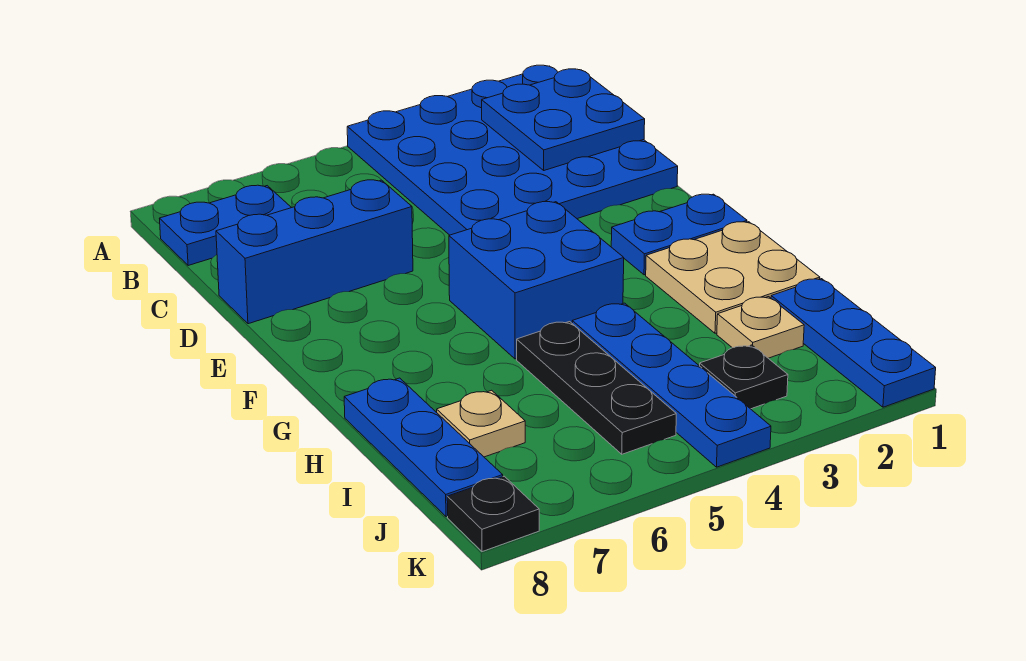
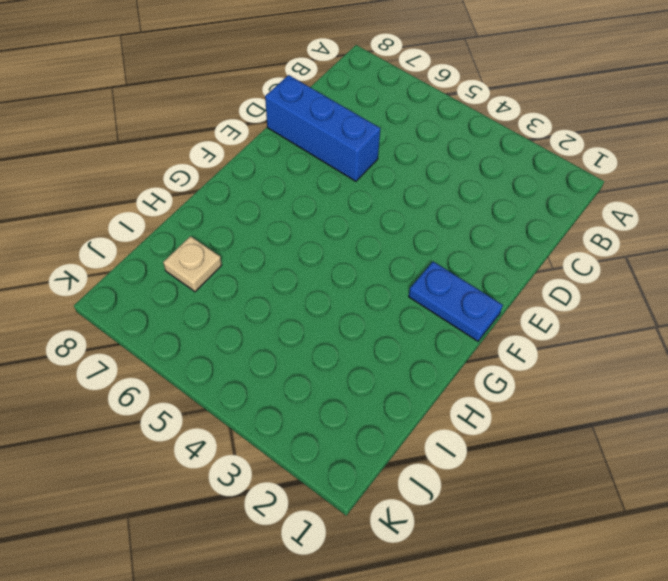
none -> blue 4x4 plate [347,65,678,235]
none -> blue 1x2 plate [159,185,291,266]
none -> blue 2x2 brick [449,202,624,359]

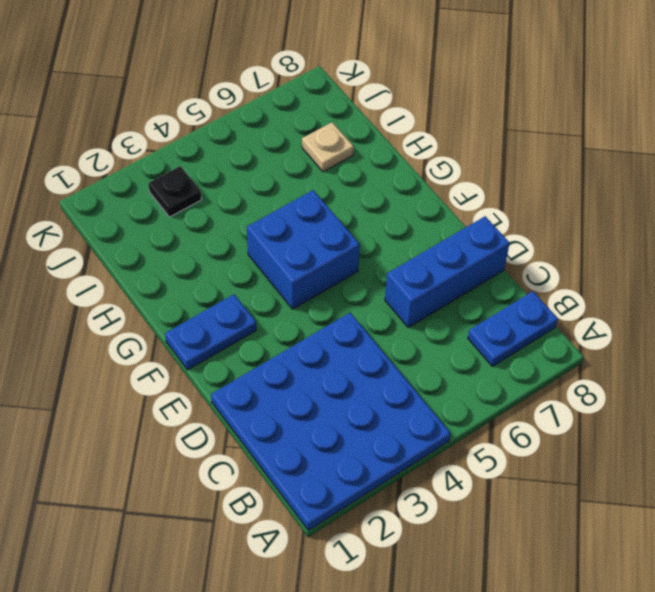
none -> tan 2x2 plate [646,222,820,333]
none -> blue 1x4 plate [572,303,771,467]
none -> black 1x3 plate [517,322,676,454]

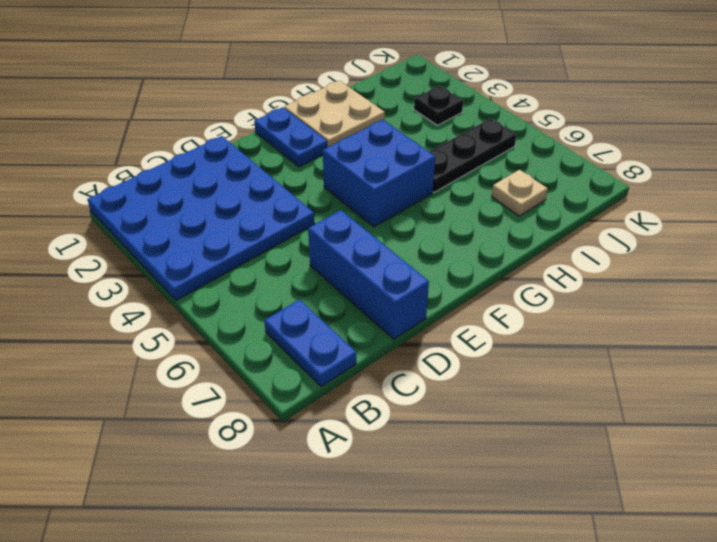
none -> blue 1x4 plate [572,303,771,467]
none -> blue 1x3 plate [344,378,503,517]
none -> blue 1x3 plate [771,279,936,407]

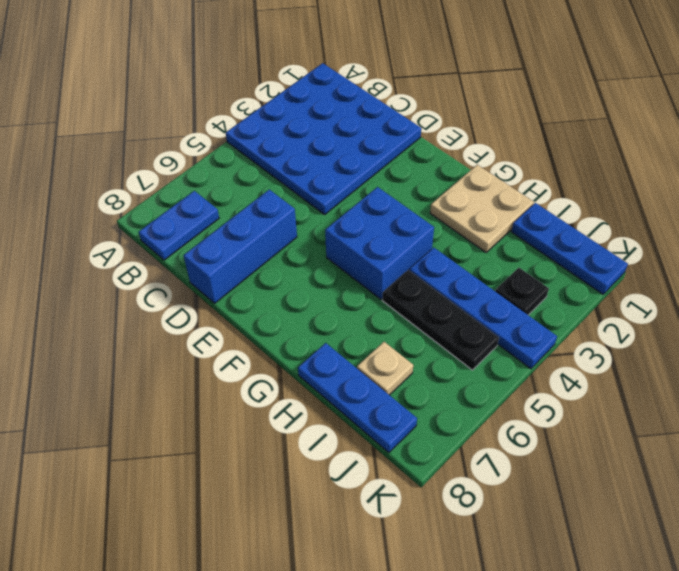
none -> blue 1x2 plate [611,194,747,275]
none -> tan 1x1 plate [717,297,804,358]
none -> black 1x1 plate [447,476,539,552]

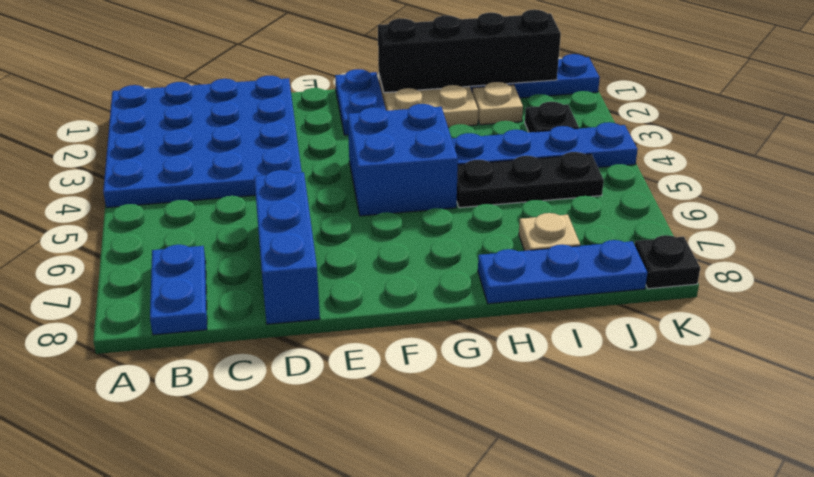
black 1x4 brick [378,10,561,93] -> none
none -> blue 2x2 plate [482,69,645,170]

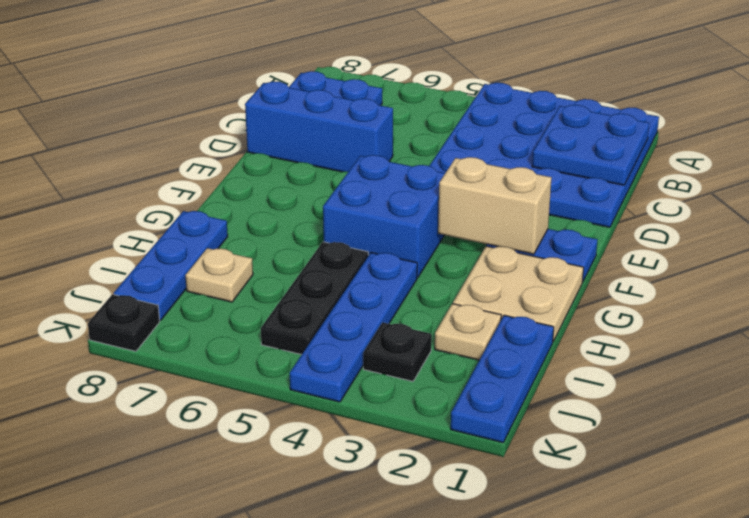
tan 1x2 brick [438,157,552,254] -> none

